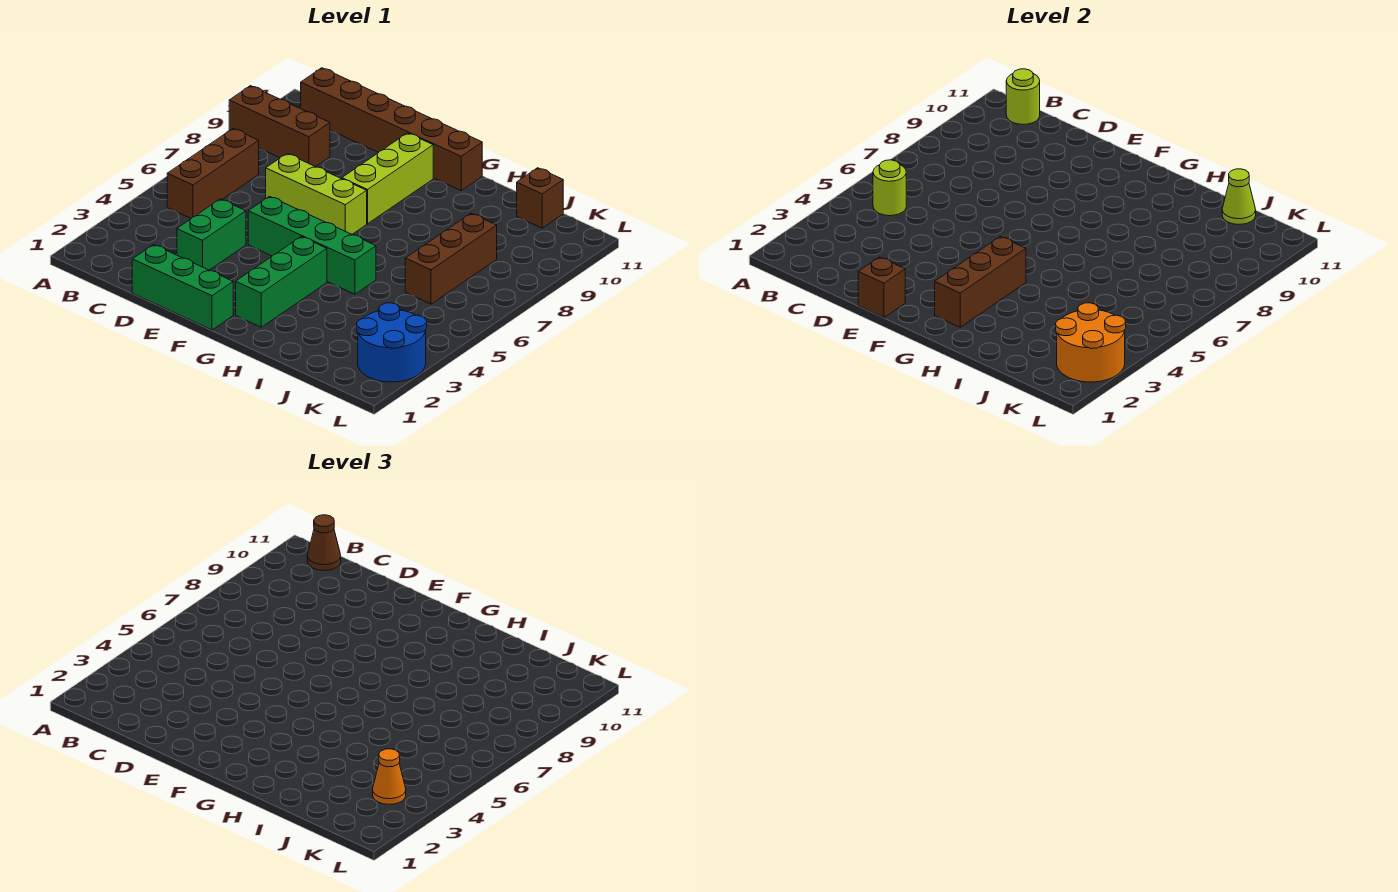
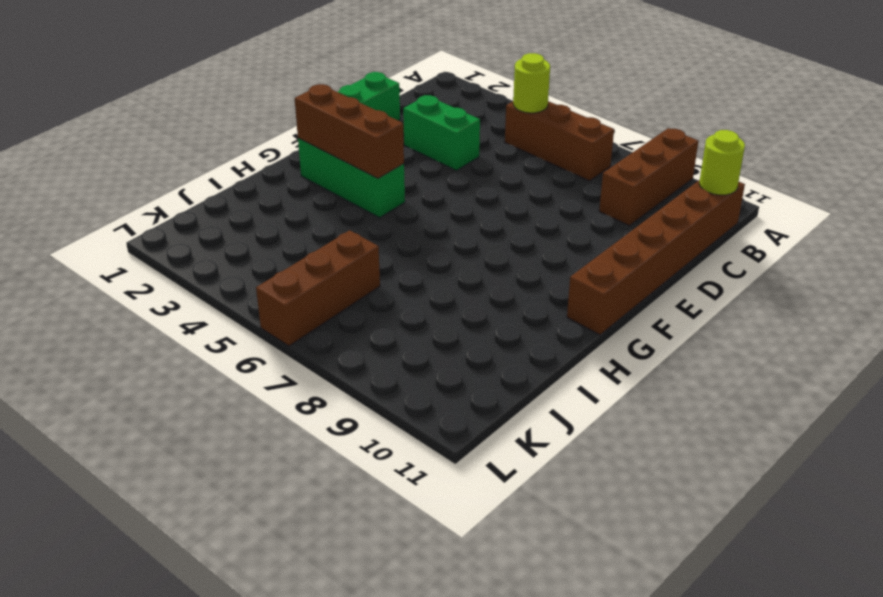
brown 1x3 brick [256,230,380,346] -> brown 1x3 brick turned to [405,213,497,304]
none -> lime 1x3 brick [266,154,367,234]
none -> green 1x4 brick [248,196,376,294]
none -> lime 1x3 brick [342,133,433,224]

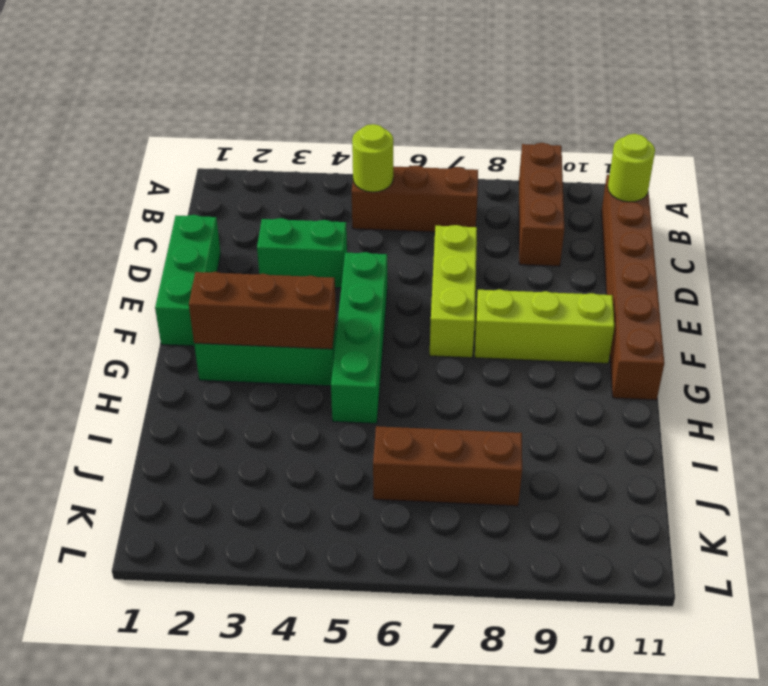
none -> brown 1x1 brick [517,168,563,228]
none -> blue 2x2 round brick [357,303,427,382]
none -> brown 1x1 brick [858,257,905,317]

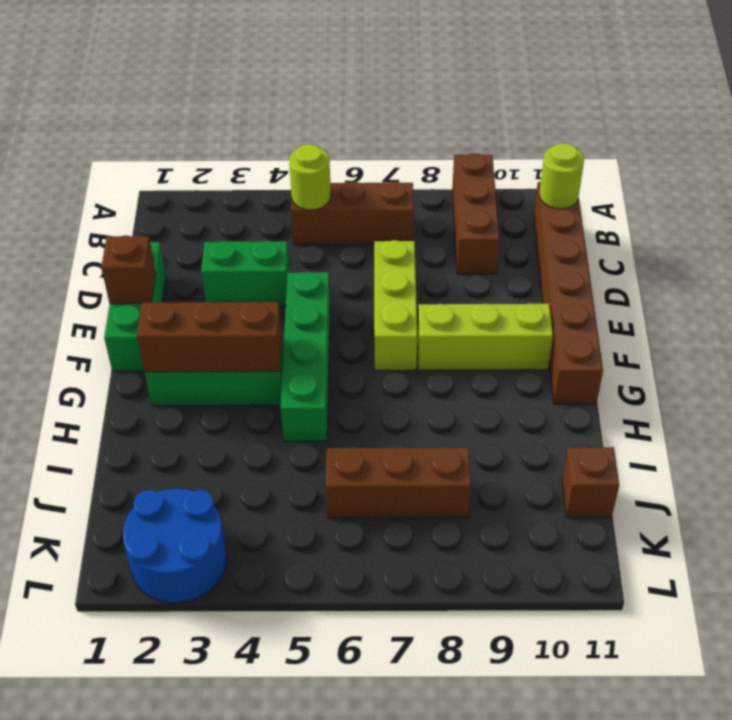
none -> lime 1x1 cone [1222,169,1256,225]
none -> orange 2x2 round brick [1056,303,1126,382]
none -> brown 1x1 cone [307,515,341,571]

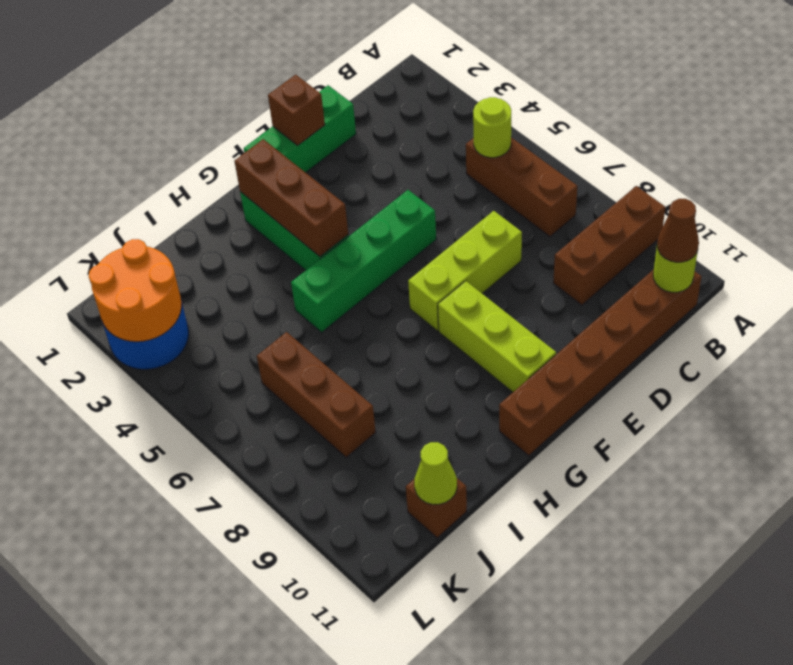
none -> green 1x2 brick [177,199,246,270]
none -> orange 1x1 cone [373,749,406,804]

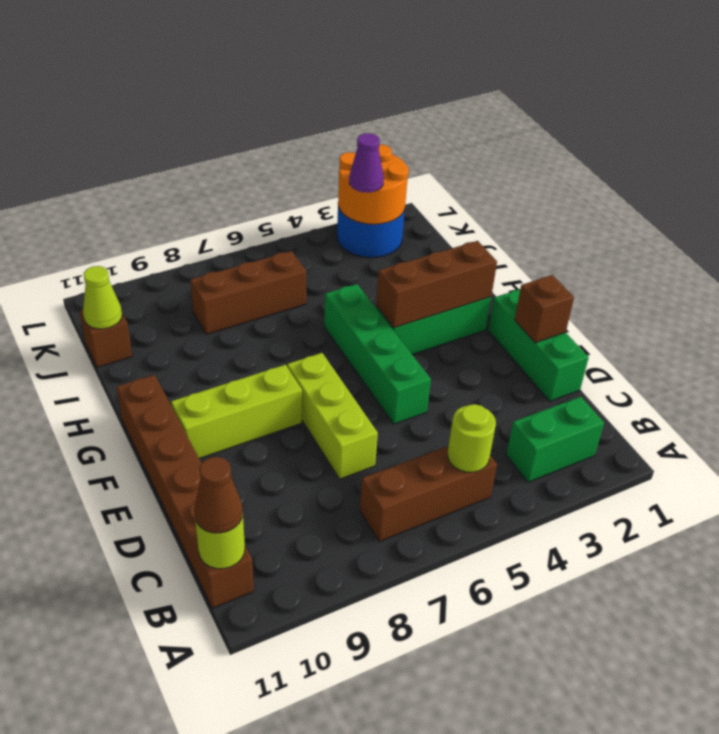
green 1x2 brick [506,397,604,482] -> green 1x2 brick moved to [177,199,246,270]
purple 1x1 cone [349,133,384,193] -> orange 1x1 cone [373,749,406,804]
none -> brown 1x3 brick [229,86,330,167]

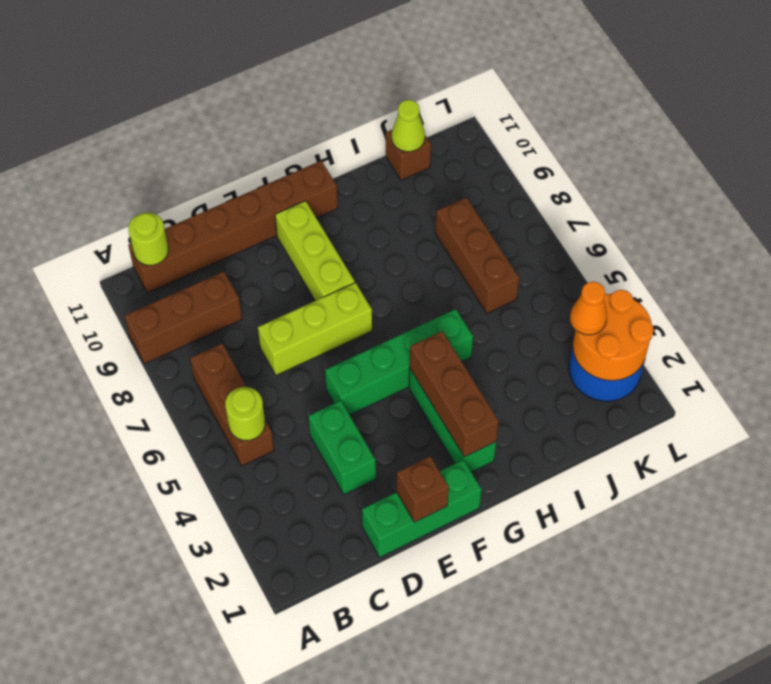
none -> brown 1x1 cone [307,515,341,571]

